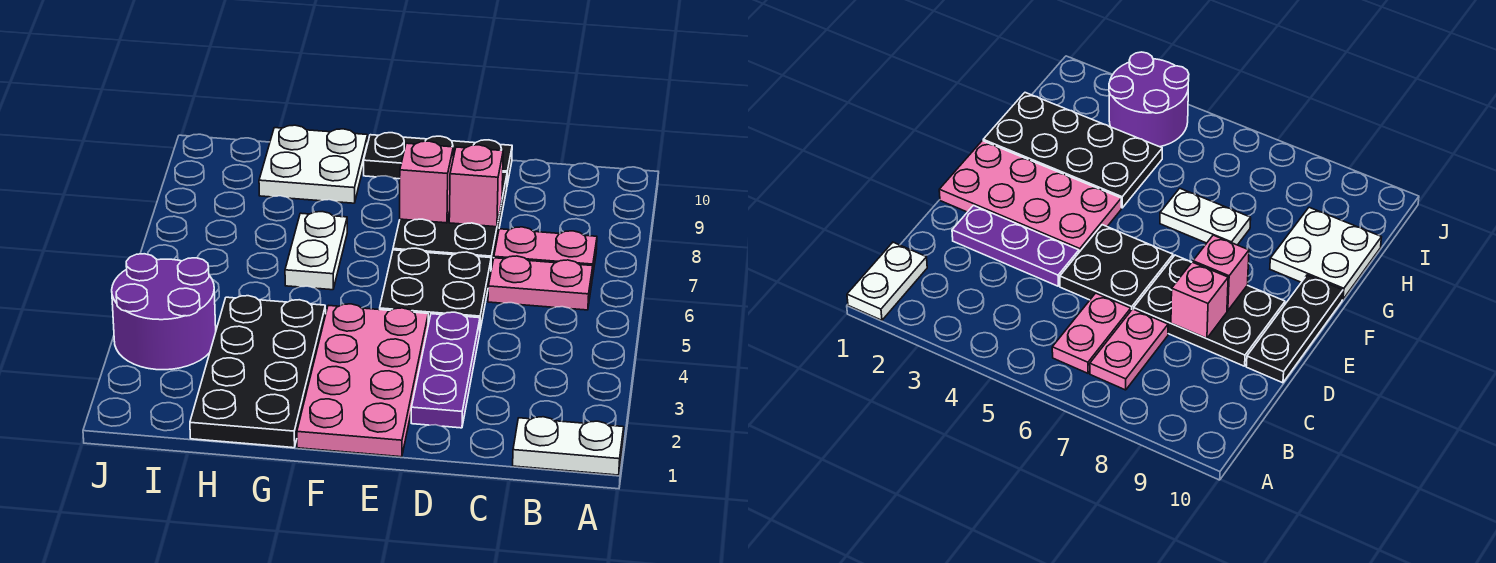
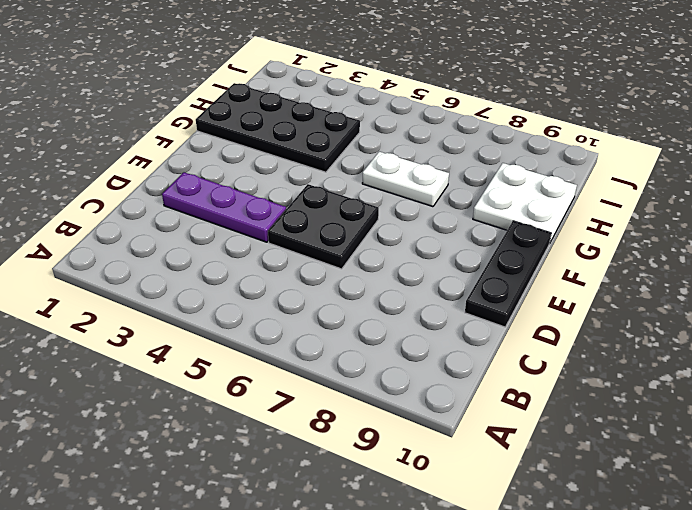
none -> white 1x2 plate [513,417,624,475]
none -> pink 1x2 plate [488,256,593,310]
none -> pink 1x2 plate [494,227,597,278]

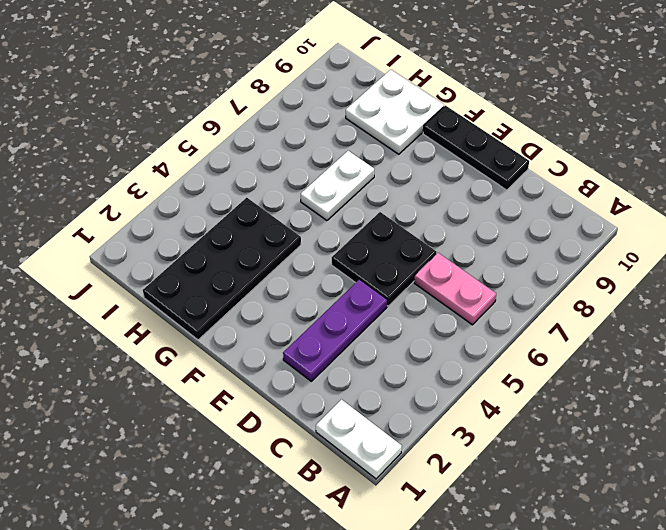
none -> pink 1x2 plate [494,227,597,278]
none -> black 2x3 plate [393,172,507,269]
none -> pink 2x4 plate [297,304,428,457]

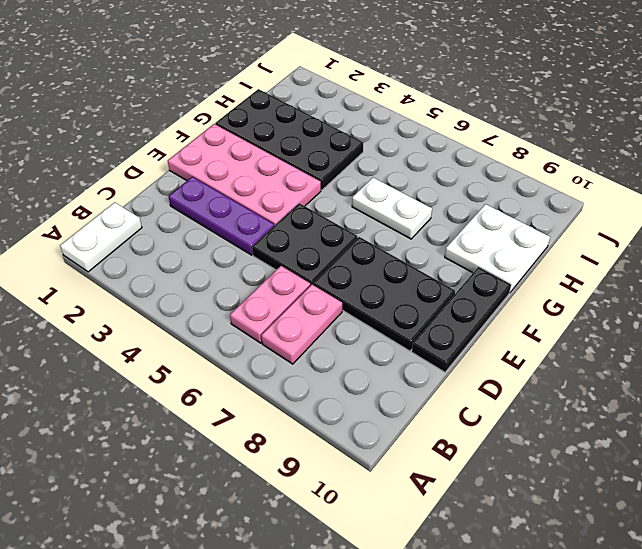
none -> purple 2x2 round brick [112,254,216,370]
none -> pink 1x1 brick [449,145,503,227]
none -> pink 1x1 brick [400,141,453,223]

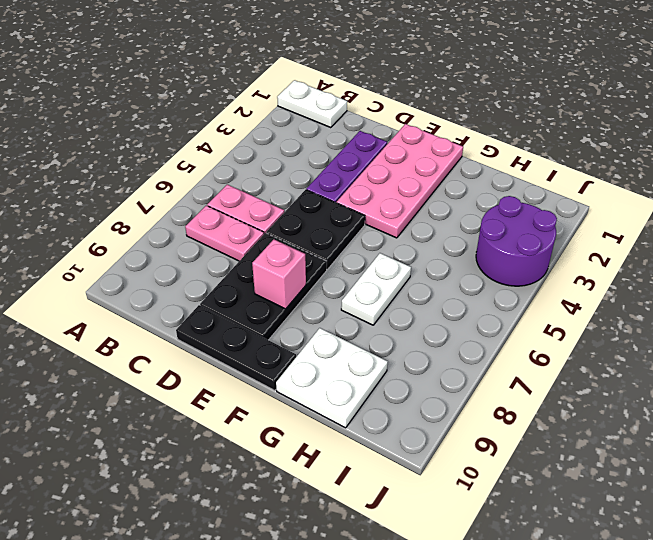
none -> black 2x4 plate [190,296,326,448]
none -> pink 1x1 brick [449,145,503,227]

